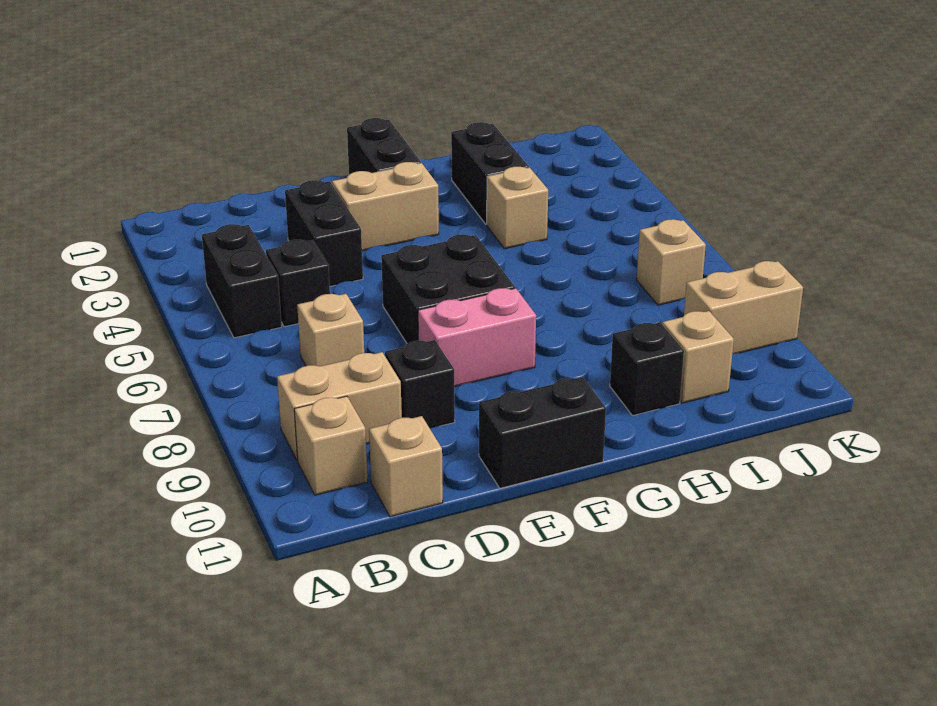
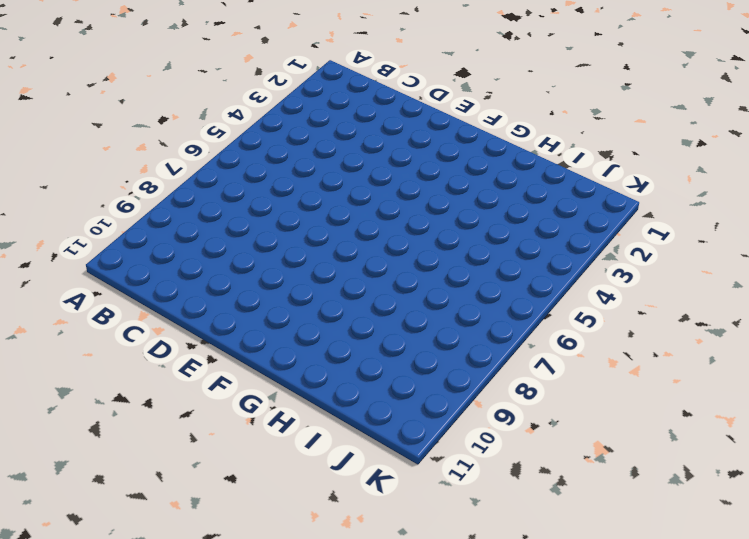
none -> black 1x2 brick [202,224,282,338]
none -> tan 1x2 brick [277,352,402,461]
none -> tan 1x1 brick [294,396,368,495]

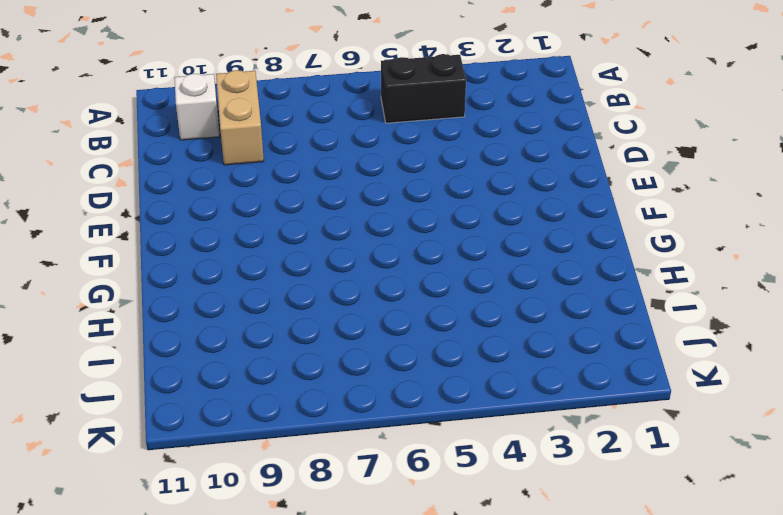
white 1x1 brick [174,74,220,140] -> tan 1x1 brick [294,396,368,495]
none -> black 1x1 brick [266,240,330,327]
none -> tan 1x1 brick [297,294,364,366]
none -> tan 1x1 brick [369,416,443,517]

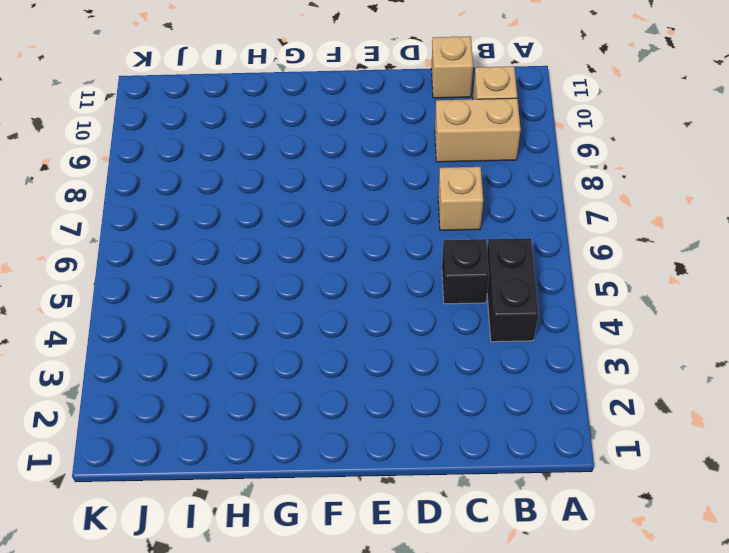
none -> black 1x2 brick [285,180,363,286]
none -> black 1x1 brick [385,340,455,428]
none -> tan 1x2 brick [332,162,439,251]

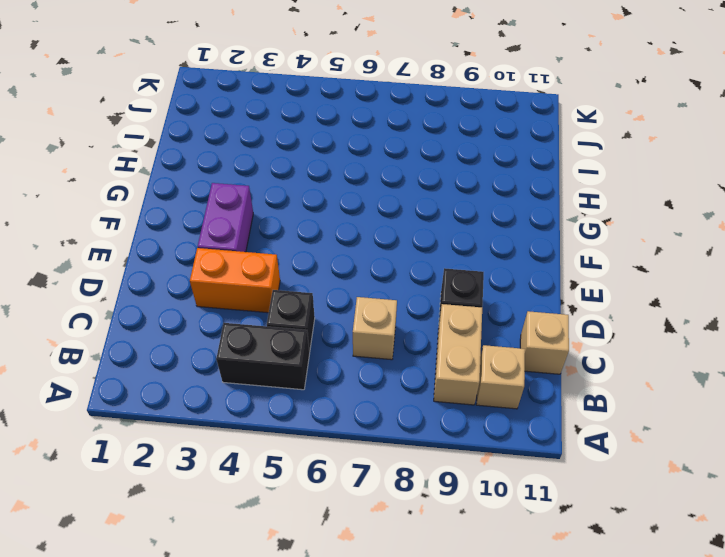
orange 1x2 brick [190,248,280,313] -> black 1x2 brick [285,180,363,286]
purple 1x2 brick [198,183,253,252] -> tan 1x2 brick [332,162,439,251]
none -> black 2x2 brick [381,235,515,344]
none -> pink 1x2 brick [418,288,536,387]
none -> black 1x2 brick [479,377,606,488]

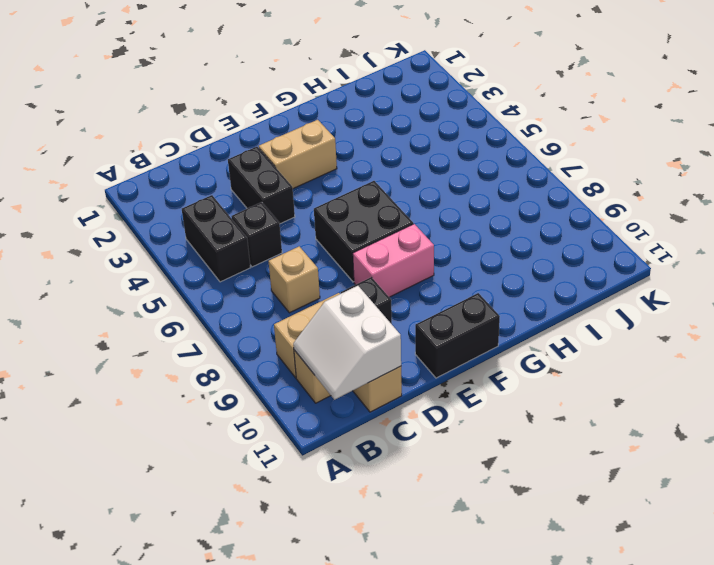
white 2x2 slope [293,286,401,400] -> none
none -> black 1x2 brick [347,118,421,174]
none -> black 1x2 brick [451,122,529,225]
none -> tan 1x1 brick [487,167,548,249]

